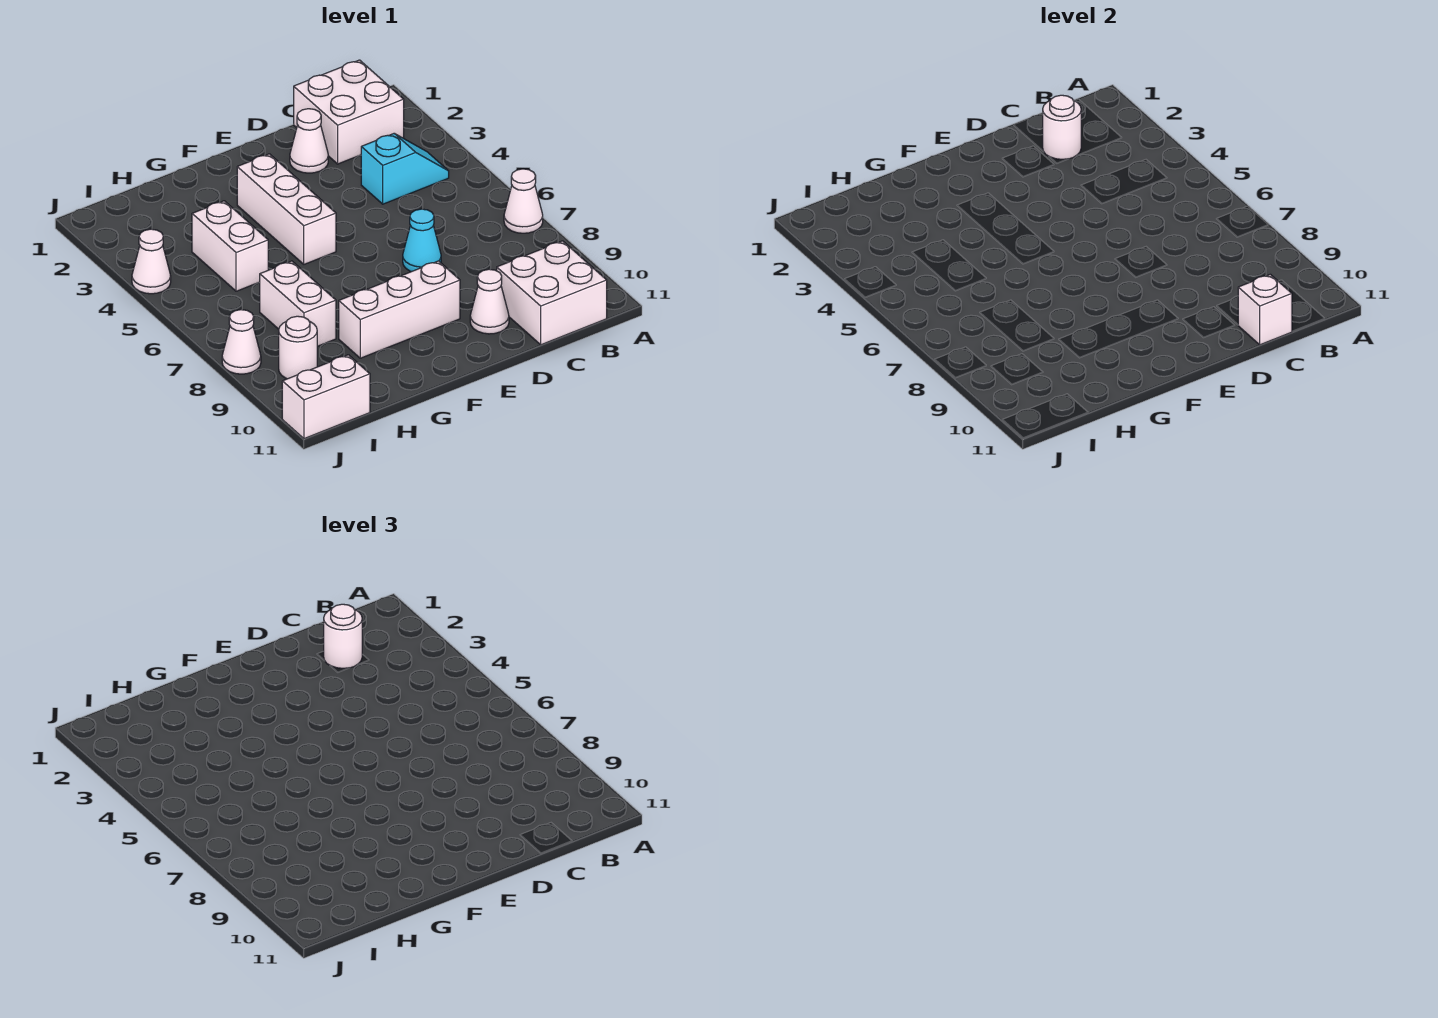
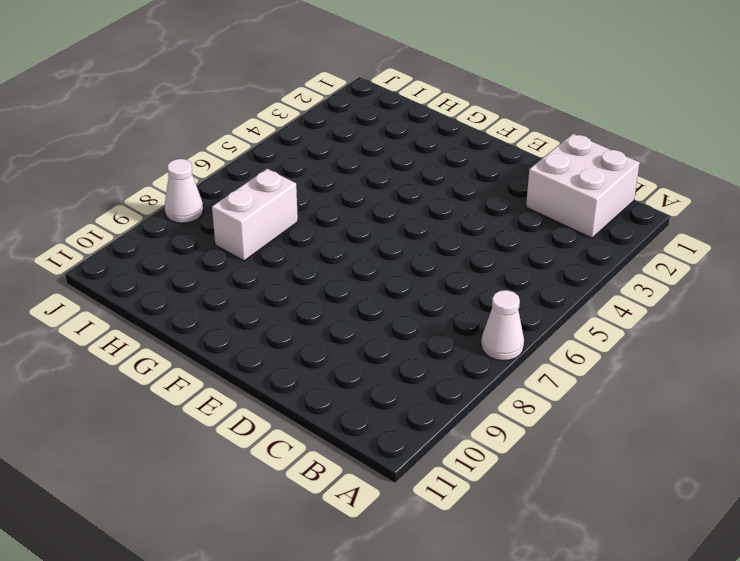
none -> cyan 1x2 slope [361,134,449,204]
none -> white 2x2 brick [497,241,607,345]
none -> white 1x1 cone [290,109,328,173]

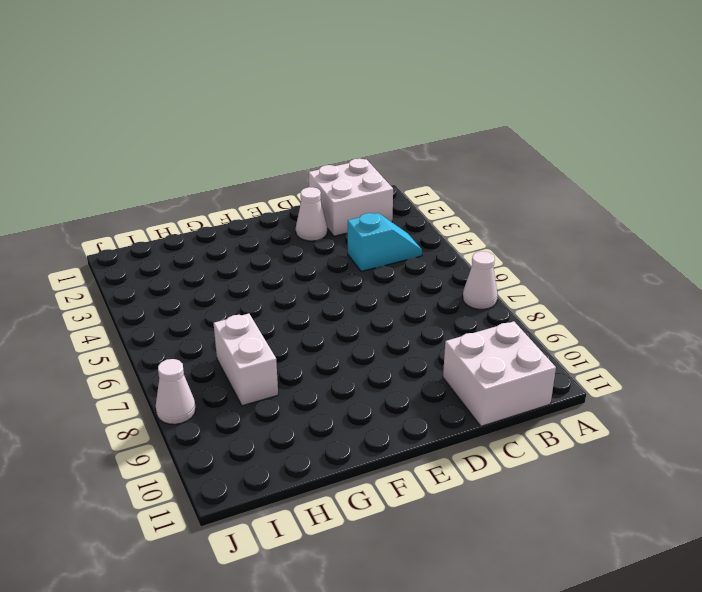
none -> cyan 1x1 cone [403,209,441,272]
none -> white 1x1 cone [470,269,509,334]
none -> white 1x3 brick [339,261,460,358]

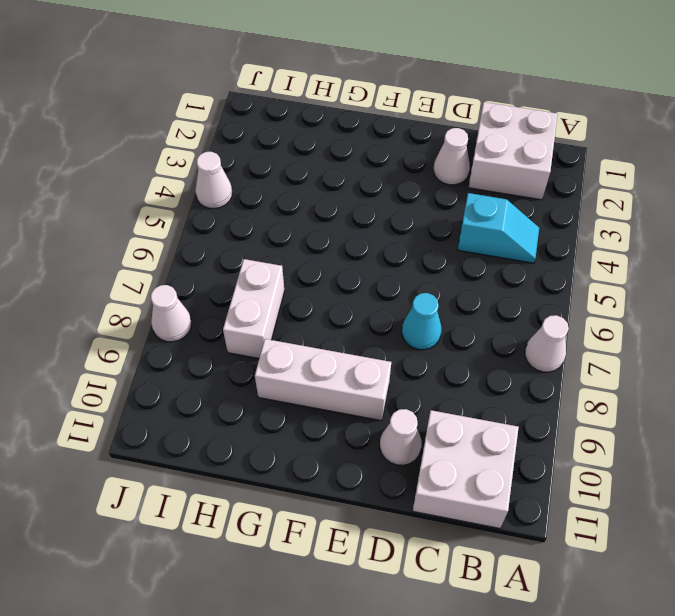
none -> white 1x3 brick [237,154,336,264]
none -> white 1x2 brick [192,201,268,291]
none -> white 1x1 round brick [279,316,317,379]

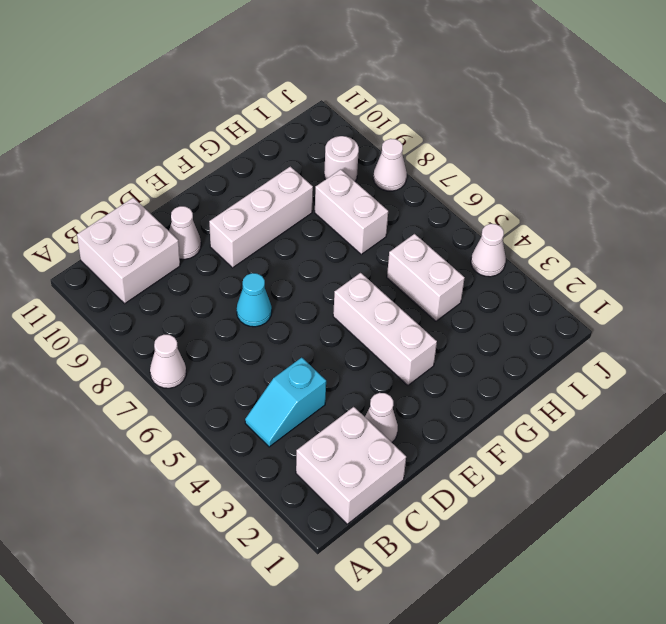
none -> white 1x2 brick [282,355,370,439]
none -> white 1x1 round brick [1043,95,1081,159]
none -> white 1x1 brick [1238,274,1292,345]

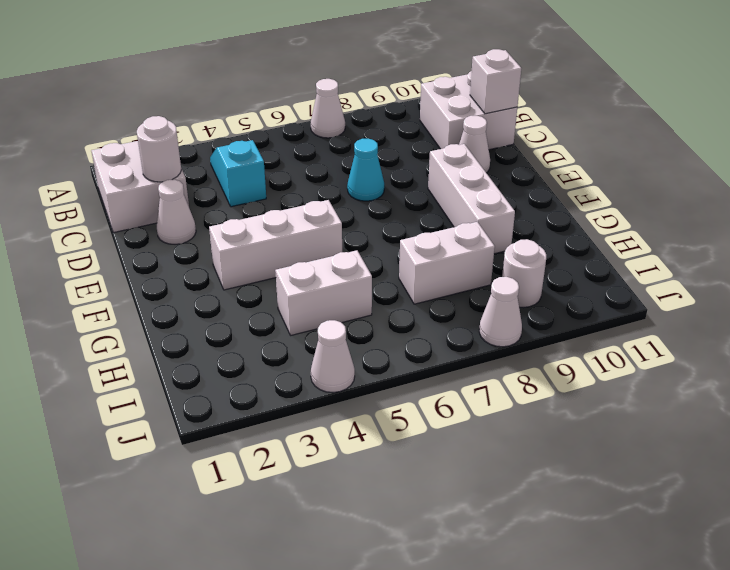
none -> white 1x2 brick [282,355,370,439]
none -> white 1x1 round brick [324,604,362,668]

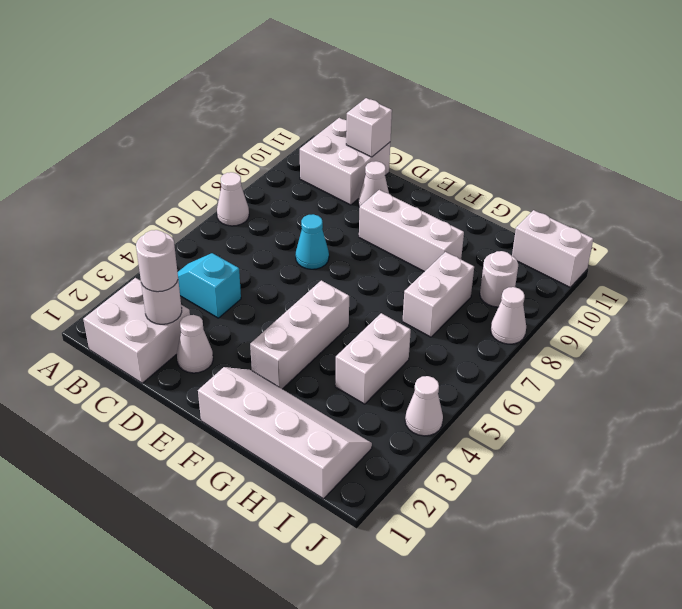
white 2x4 slope [198,367,372,499] -> none

